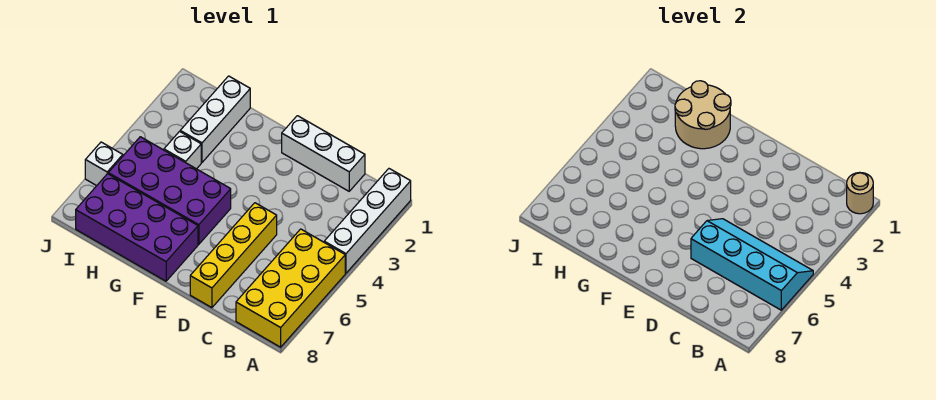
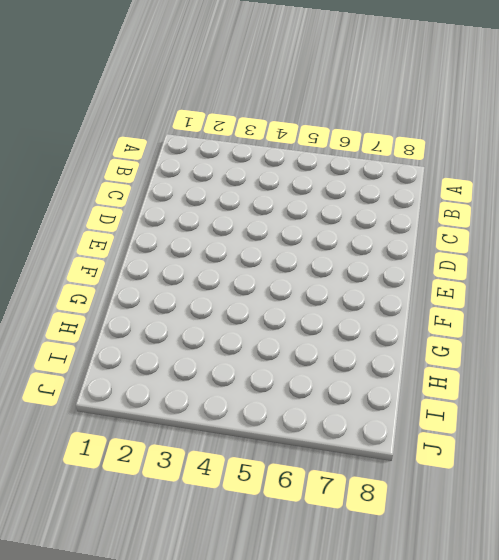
none -> white 1x4 brick [324,169,411,273]
none -> yellow 2x4 brick [236,229,345,347]
none -> white 1x3 brick [282,116,365,191]

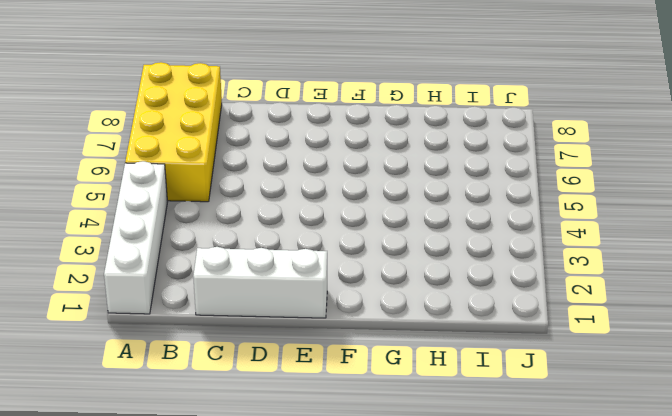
none -> yellow 1x4 brick [190,203,277,308]
none -> purple 2x4 brick [108,137,231,244]
none -> purple 2x4 brick [76,174,198,281]

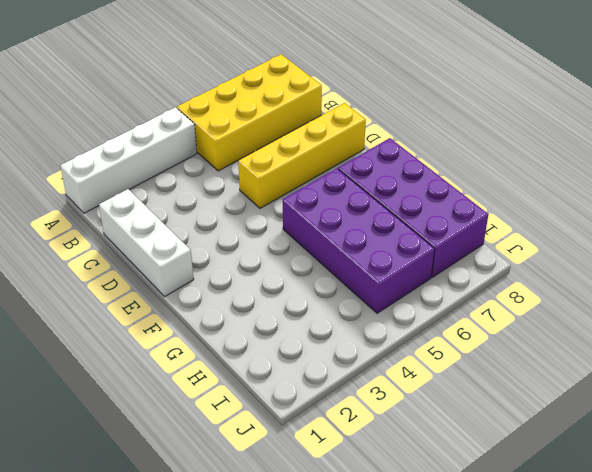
none -> white 1x3 brick [180,76,250,162]
none -> white 1x1 brick [164,132,201,169]
none -> white 1x1 brick [85,142,123,186]

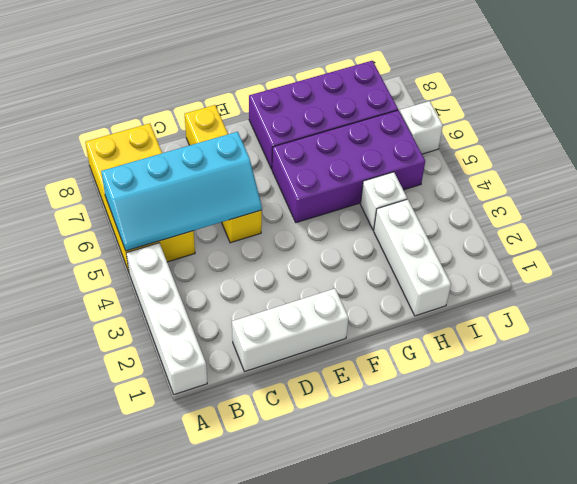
none -> tan 1x1 round brick [847,172,873,214]
none -> tan 2x2 round brick [675,81,731,149]

